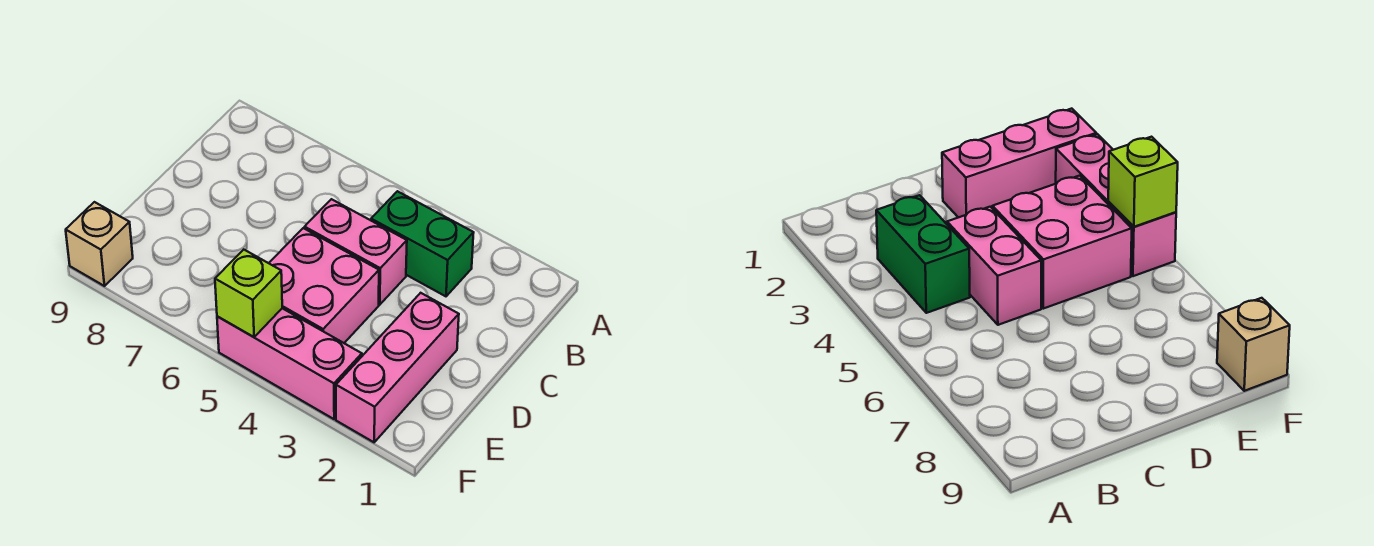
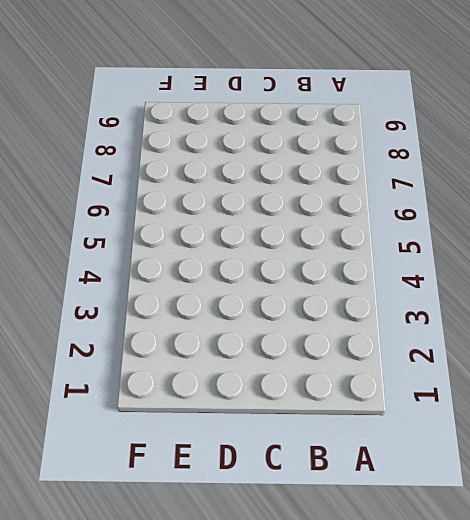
none -> green 1x2 brick [371,191,474,296]
none -> pink 1x2 brick [305,199,407,305]

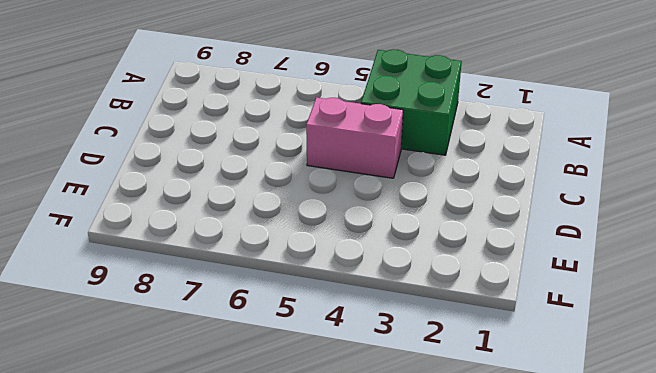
green 2x2 brick [361,49,462,155] -> green 1x2 brick [371,191,474,296]
none -> pink 1x3 brick [336,293,459,442]
none -> pink 2x2 brick [269,228,379,343]

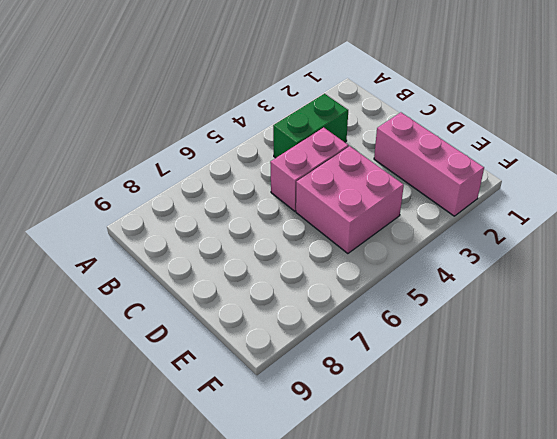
none -> pink 1x3 brick [217,308,362,419]
none -> tan 1x1 brick [66,202,133,286]

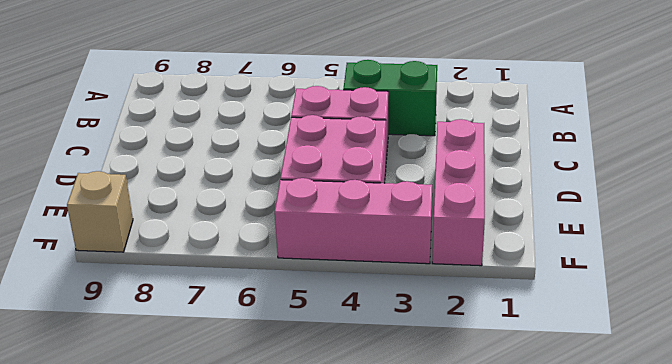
none -> lime 1x1 brick [215,250,282,337]

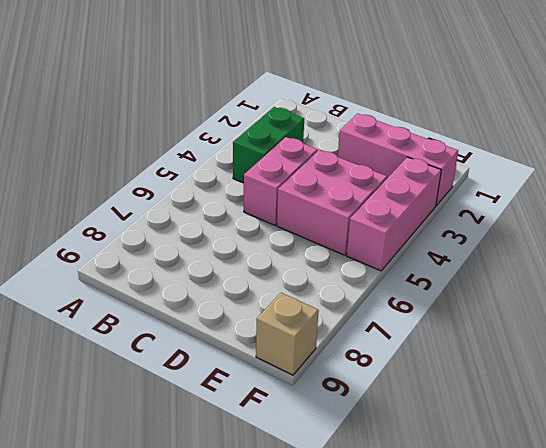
none -> lime 1x1 brick [215,250,282,337]

